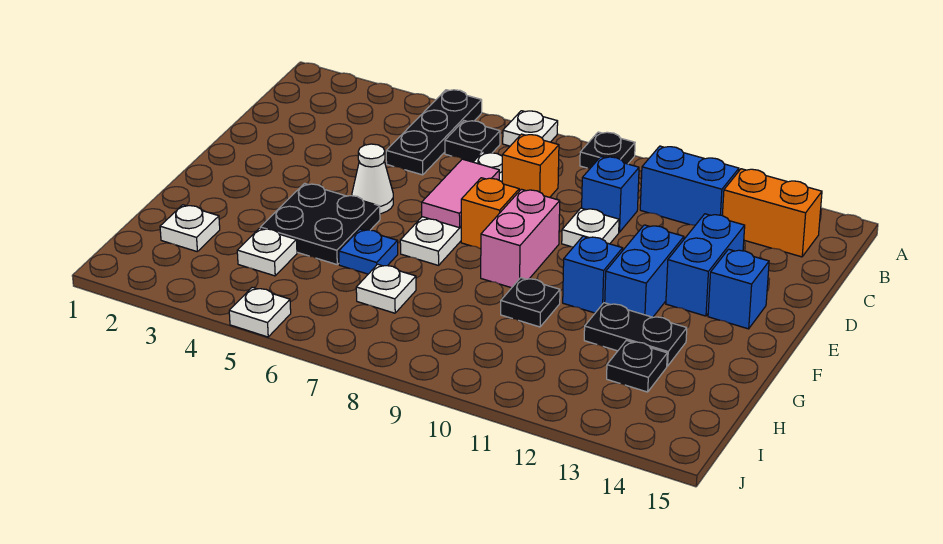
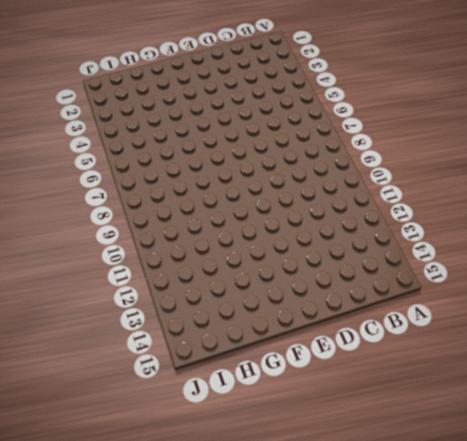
none -> black 1x3 plate [386,90,482,175]
none -> white 1x1 plate [503,111,558,146]
none -> black 1x1 plate [580,132,635,168]

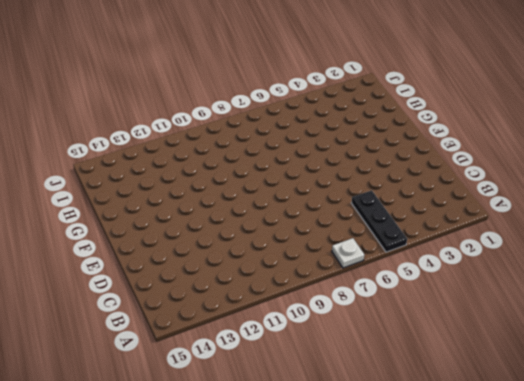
none -> black 1x1 plate [580,132,635,168]
none -> black 1x1 plate [445,121,500,162]
none -> blue 1x2 brick [640,146,739,225]

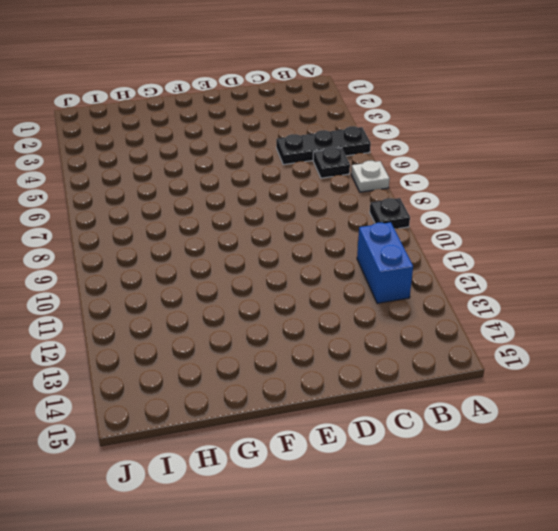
none -> orange 1x2 brick [722,169,822,257]
none -> white 1x4 plate [400,152,502,265]
none -> orange 1x1 brick [502,134,559,197]

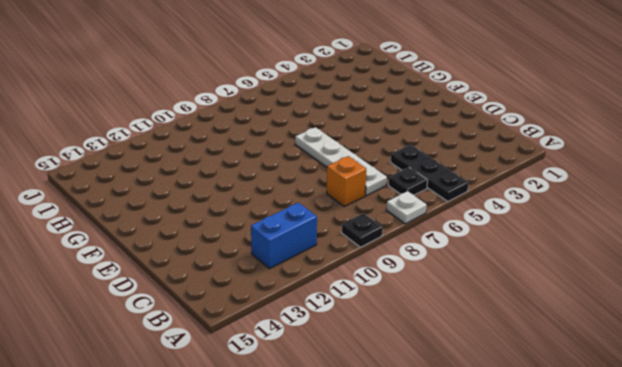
none -> orange 1x2 brick [722,169,822,257]
none -> blue 1x1 brick [582,157,639,232]
none -> white 1x1 plate [562,208,619,247]

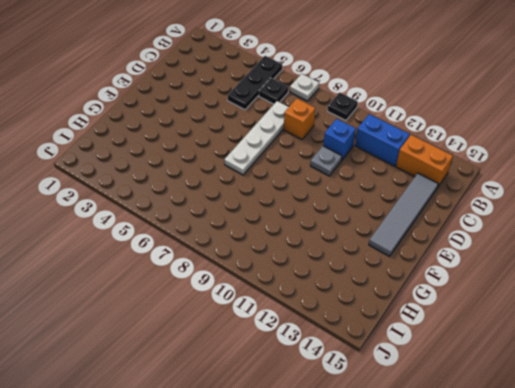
grey 1x4 tile [369,173,438,256] -> blue 1x1 brick [708,249,769,329]
grey 1x1 plate [310,146,342,176] -> white 1x1 plate [562,208,619,247]
none -> blue 1x2 brick [666,214,745,316]
none -> white 1x1 cone [352,144,393,214]
none -> orange 1x1 brick [461,178,519,249]

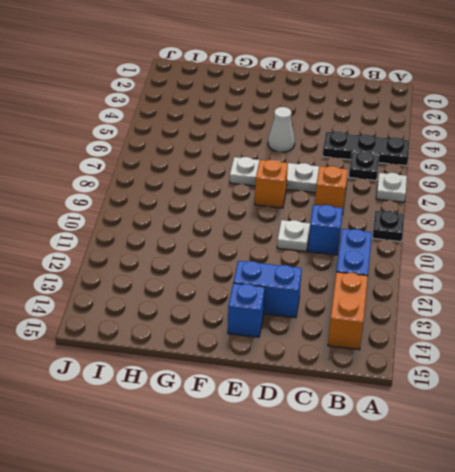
none -> pink 1x2 brick [481,189,560,288]
none -> blue 1x2 brick [605,225,684,317]
none -> black 2x2 plate [260,184,380,264]

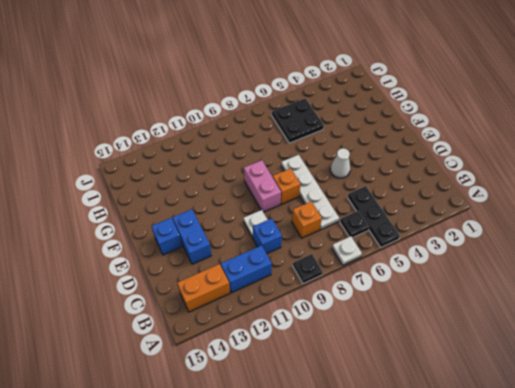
black 2x2 plate [272,98,324,143] -> black 2x2 plate moved to [260,184,380,264]
none -> blue 1x2 brick [605,225,684,317]
none -> blue 1x1 brick [563,236,623,313]
none -> blue 1x1 plate [339,229,398,274]

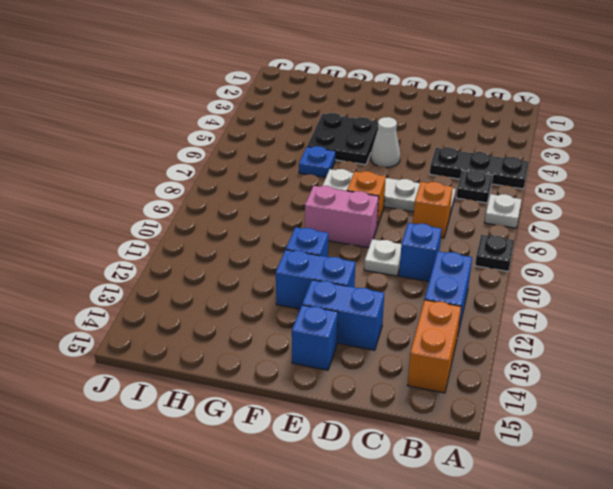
none -> black 1x1 plate [501,278,560,327]
none -> black 1x2 plate [584,303,687,366]
none -> white 1x1 plate [160,205,220,251]

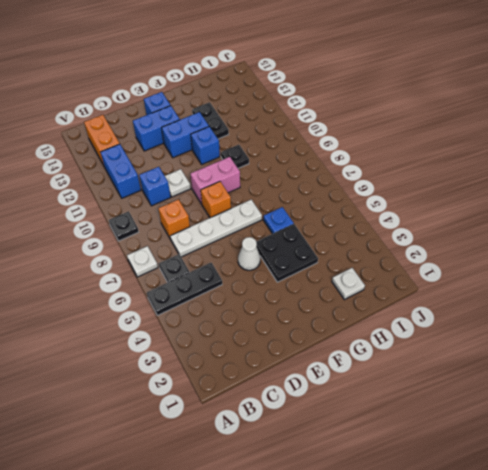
none -> white 1x1 plate [237,228,297,276]
none -> white 1x1 plate [356,264,416,313]
none -> black 1x1 plate [607,340,667,392]

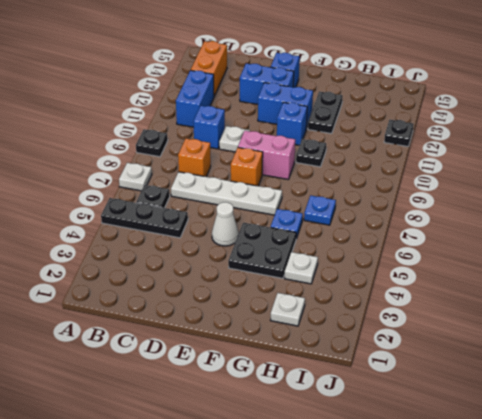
blue 1x1 plate [304,195,336,225] -> white 1x1 plate [356,264,416,313]
black 1x1 plate [384,120,414,147] -> black 1x1 plate moved to [607,340,667,392]
none -> white 1x1 plate [229,287,291,337]
none -> pink 1x2 tile [422,159,499,228]

